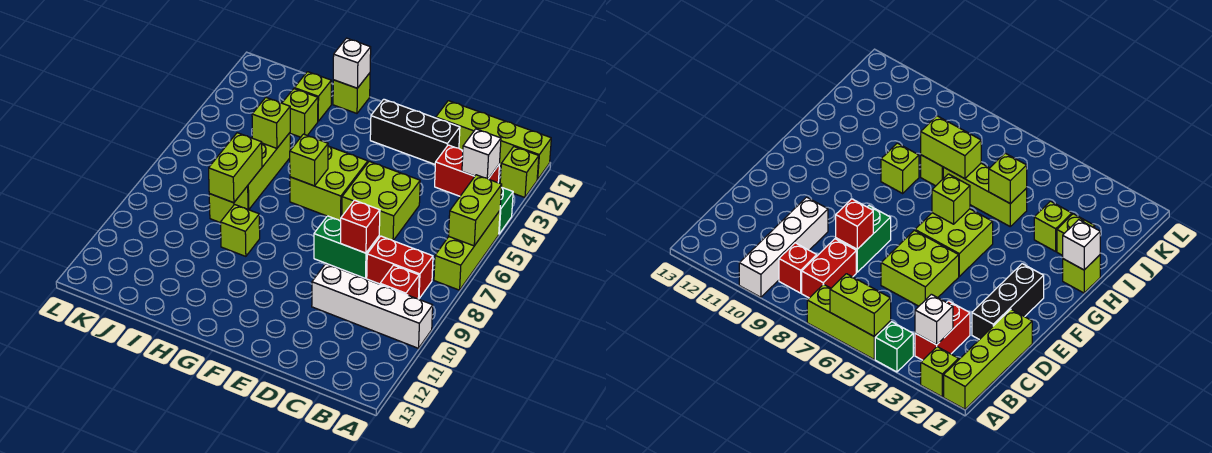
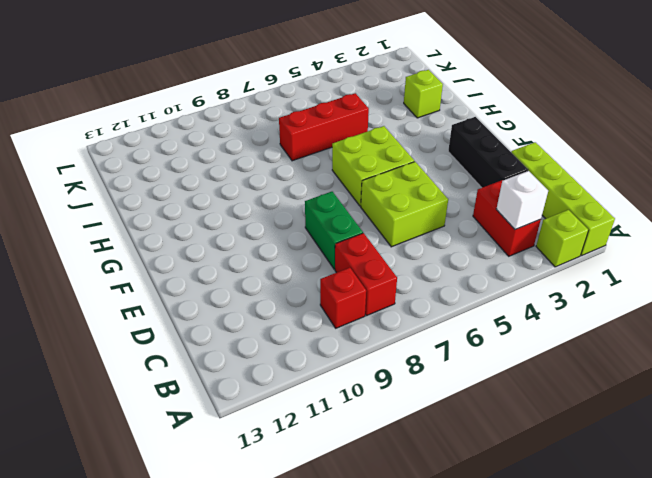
red 1x3 brick [279,93,369,161] -> lime 1x3 brick [248,133,290,210]
none -> green 1x1 brick [499,188,513,234]
none -> lime 1x3 brick [434,211,500,290]
none -> white 1x4 brick [312,264,433,348]

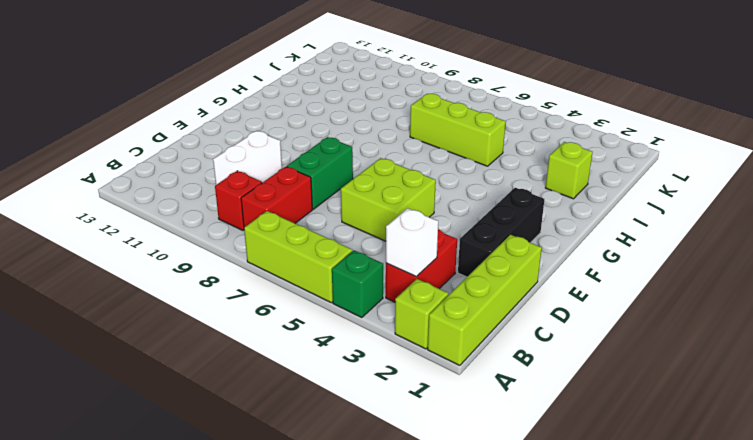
white 1x2 brick [213,131,282,185] -> white 1x4 brick [312,264,433,348]
none -> lime 2x2 brick [290,146,368,221]
none -> lime 1x1 brick [333,73,370,113]
none -> lime 1x1 brick [221,205,260,256]

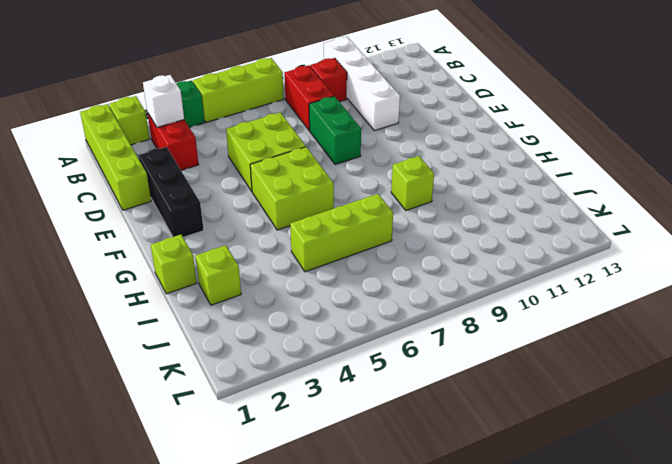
none -> lime 1x1 brick [282,89,318,137]
none -> lime 1x1 brick [209,186,248,223]
none -> lime 1x2 brick [449,175,502,246]

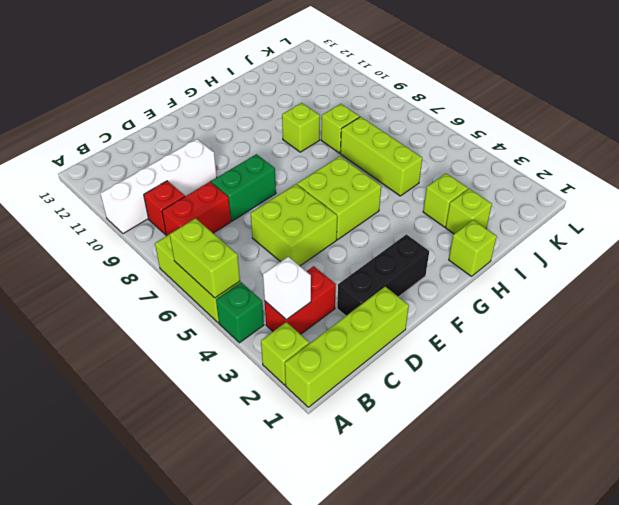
none -> red 1x1 brick [341,200,380,253]
none -> lime 1x1 brick [290,134,328,186]
none -> white 1x1 brick [333,38,371,88]

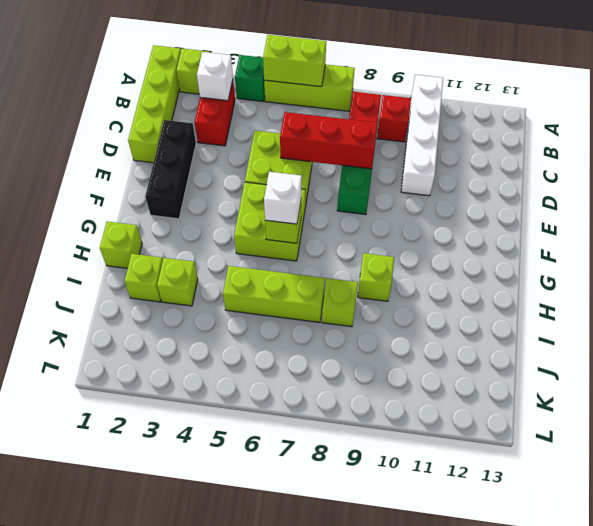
red 1x3 brick [280,112,378,169] -> red 1x1 brick [341,200,380,253]
white 1x1 brick [264,172,302,224] -> white 1x1 brick moved to [333,38,371,88]
none -> lime 1x1 brick [252,98,290,148]
none -> lime 1x2 brick [209,133,262,203]

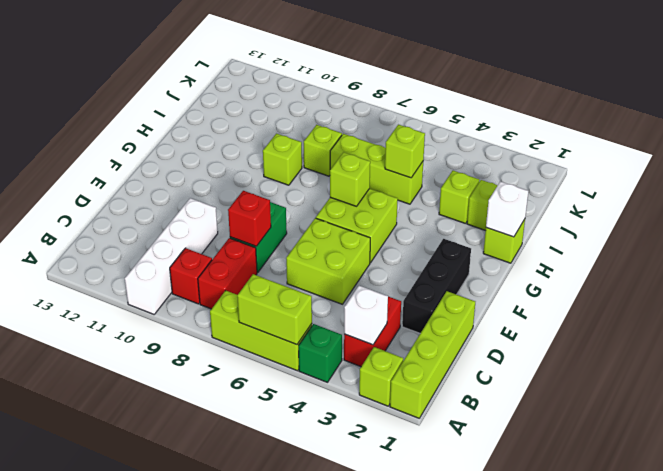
none -> lime 1x2 brick [209,133,262,203]

